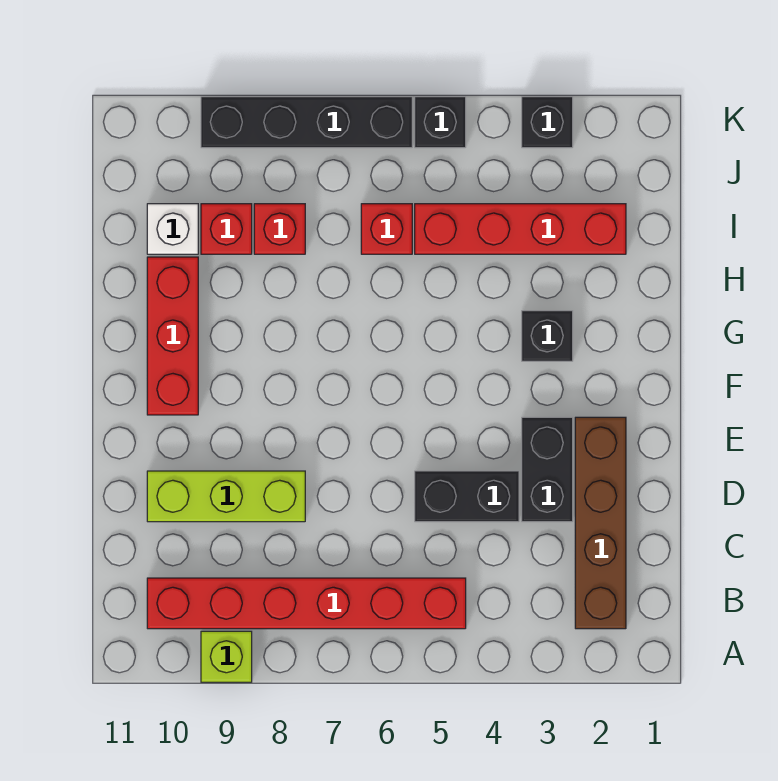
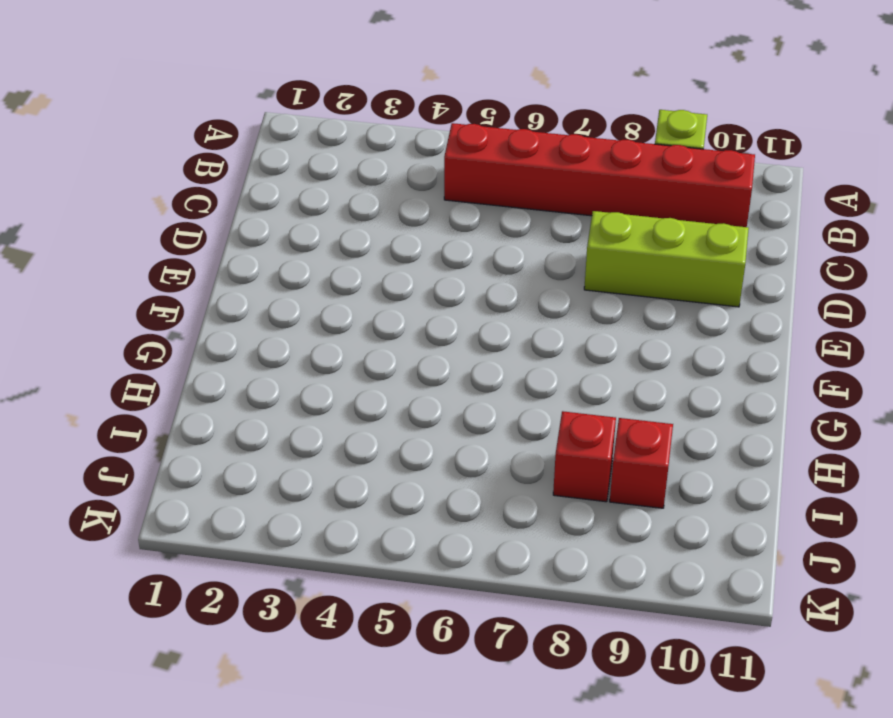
none -> brown 1x4 brick [575,417,626,629]
none -> black 1x2 brick [522,417,573,522]
none -> black 1x2 brick [415,471,519,522]

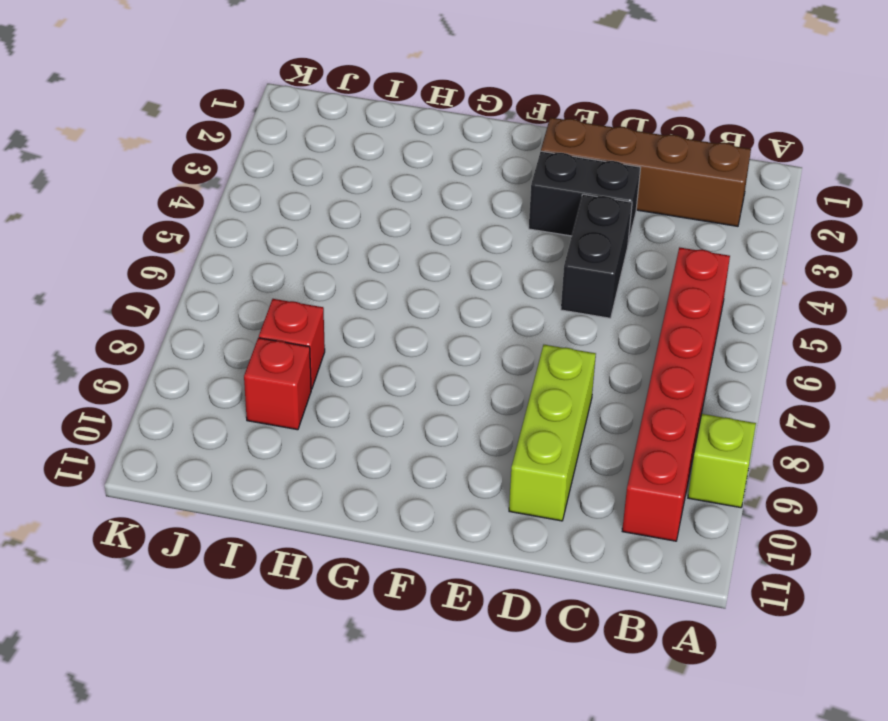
none -> red 1x3 brick [147,257,198,415]
none -> black 1x1 brick [522,311,573,361]
none -> red 1x4 brick [415,204,626,254]

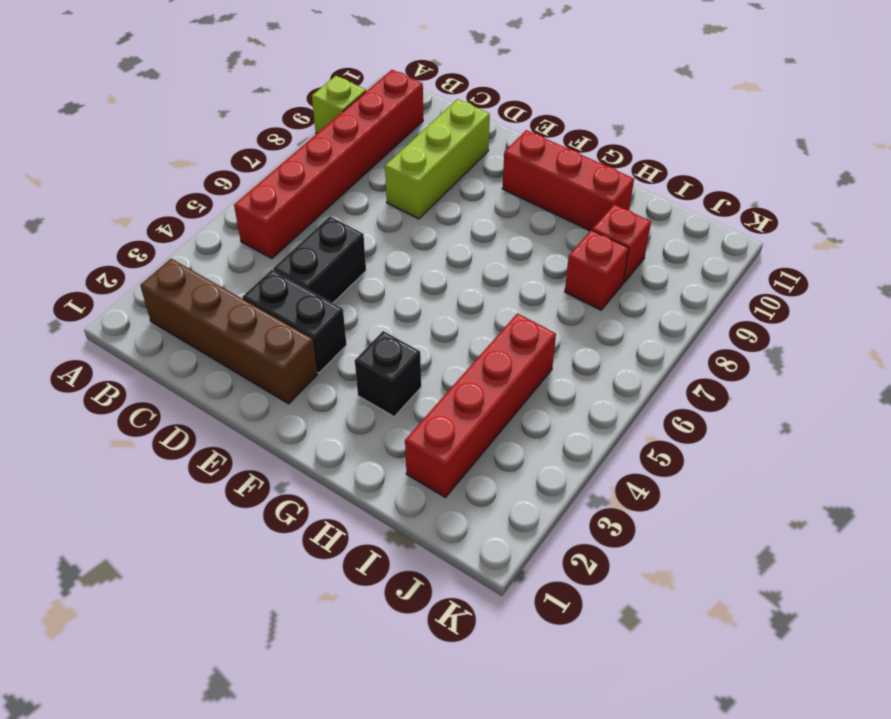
none -> red 1x1 brick [361,204,412,254]
none -> white 1x1 brick [147,204,198,254]
none -> black 1x1 brick [522,97,573,148]

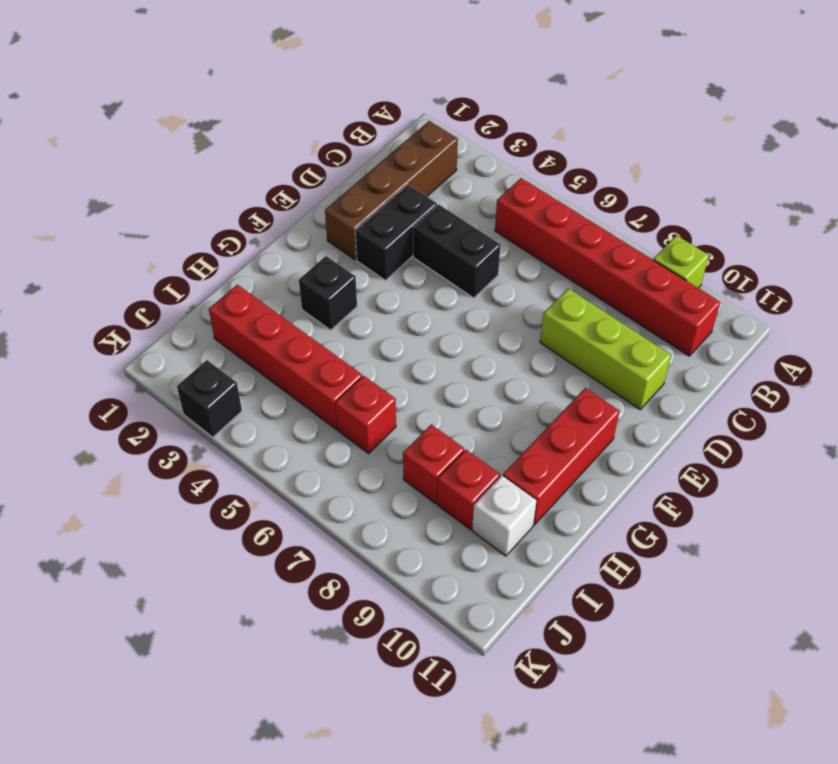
none -> black 1x1 brick [415,97,466,148]
none -> black 1x4 brick [201,97,412,148]

